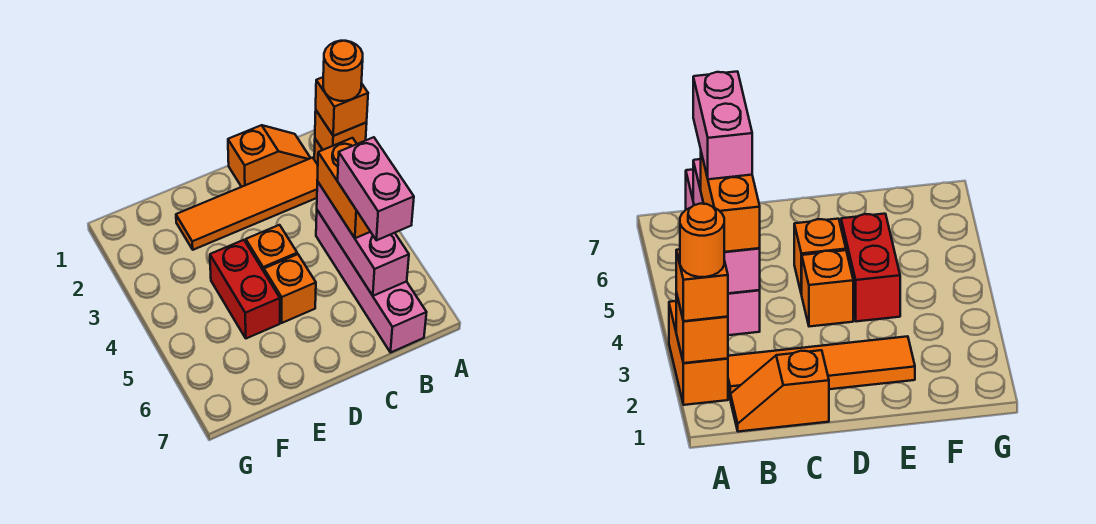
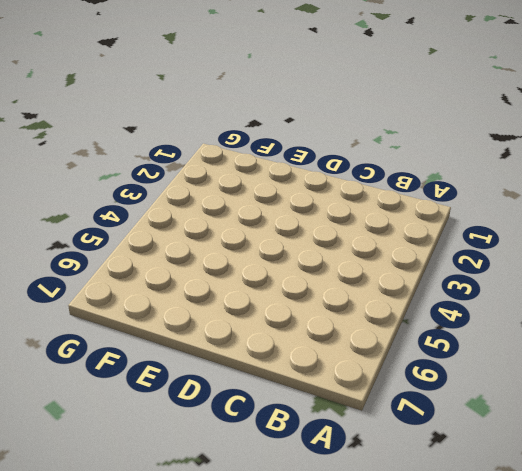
none -> orange 1x2 brick [669,301,728,405]
none -> orange 1x2 slope [228,125,310,187]
none -> orange 1x4 tile [176,158,318,250]

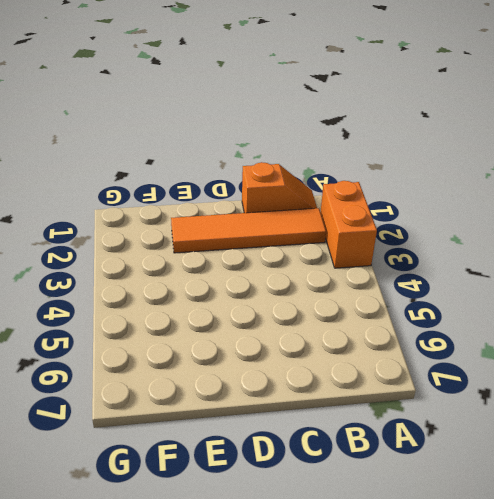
none -> pink 1x4 brick [316,210,427,353]
none -> orange 1x1 brick [246,225,297,271]
none -> orange 1x1 brick [264,254,316,323]

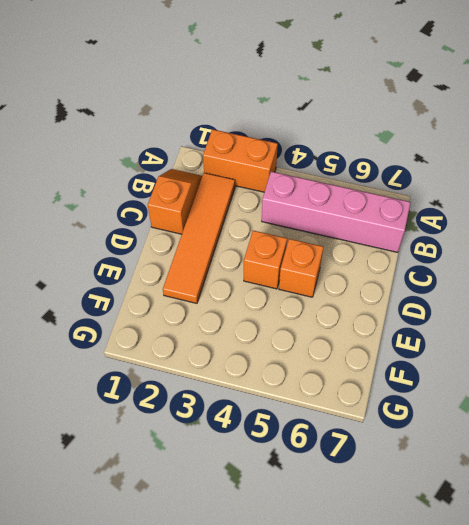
none -> red 1x2 brick [210,240,280,338]
none -> orange 1x1 brick [315,111,367,150]
none -> pink 1x3 brick [317,181,409,296]

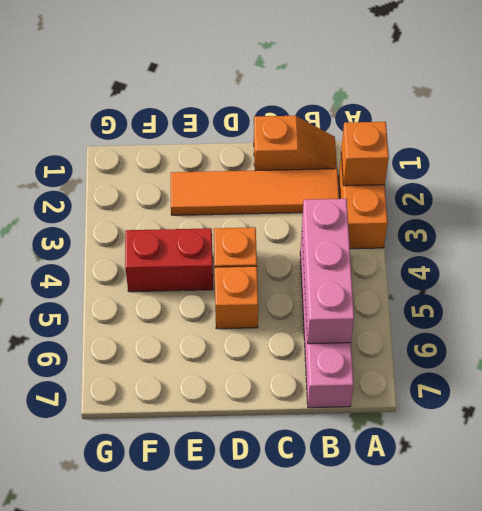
red 1x2 brick [125,228,213,292] -> red 1x2 brick turned to [210,240,280,338]
none -> orange 1x1 brick [316,77,368,136]
none -> orange 1x2 brick [317,138,370,238]
none -> orange 1x1 round brick [323,41,363,101]

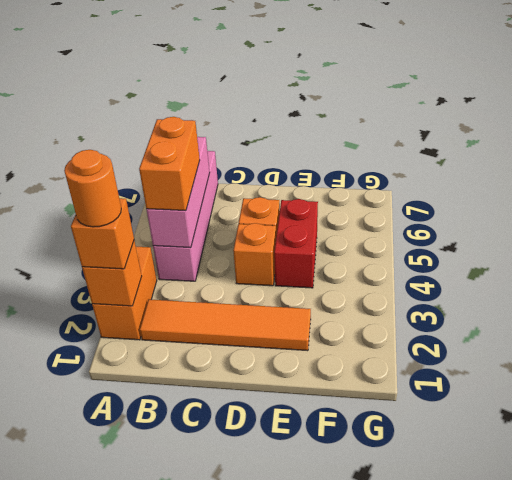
none -> orange 1x2 slope [228,125,310,187]
none -> pink 1x2 brick [338,137,414,240]

